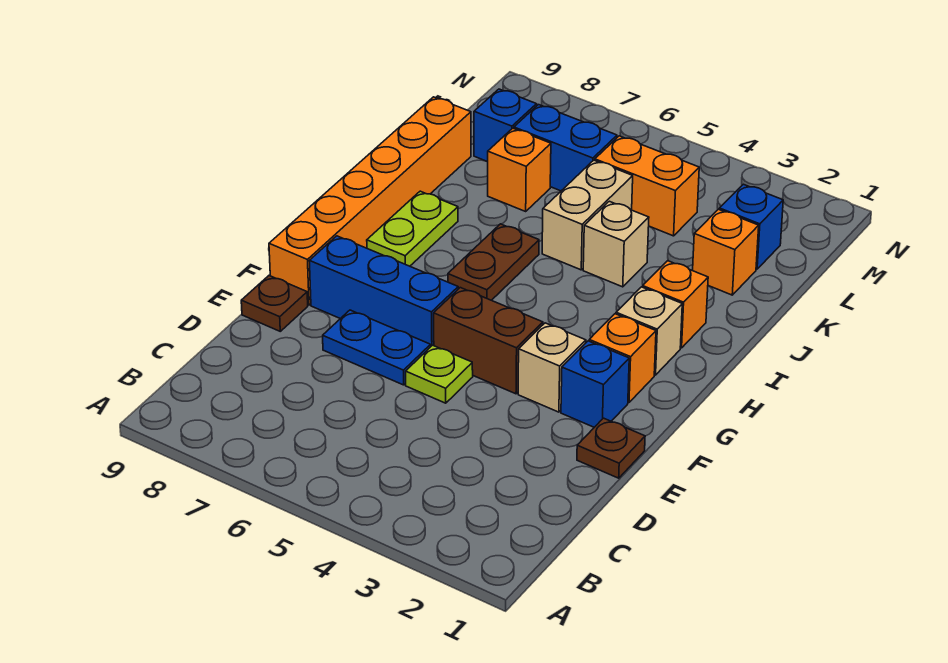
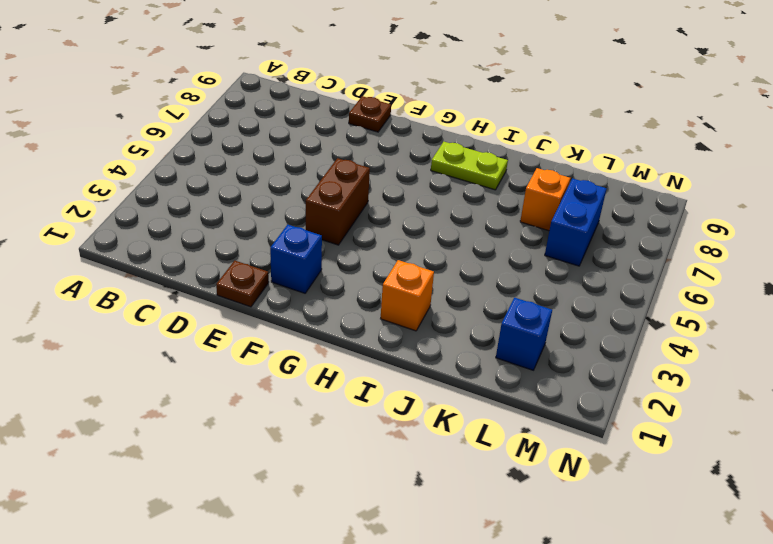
none -> lime 1x1 plate [406,345,473,403]
none -> blue 1x2 plate [323,310,431,385]
none -> tan 1x1 brick [518,323,586,412]

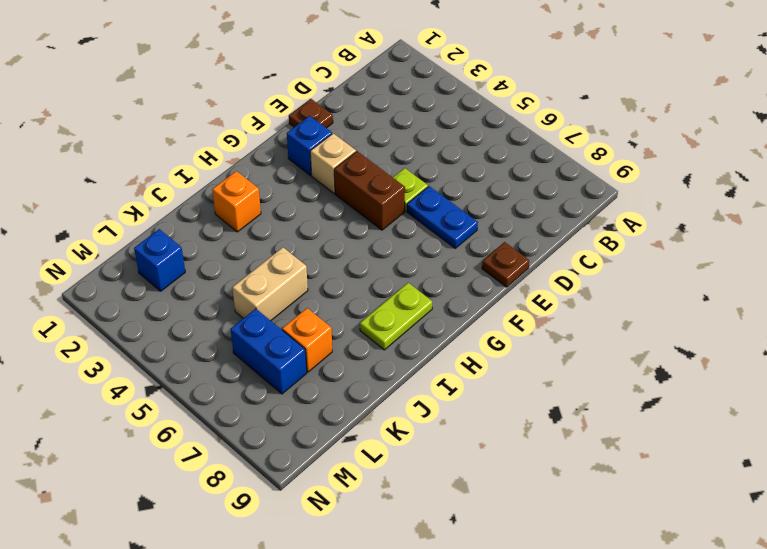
none -> blue 1x3 brick [310,236,458,346]
none -> orange 1x6 brick [269,97,471,305]
none -> orange 1x1 brick [589,314,656,403]

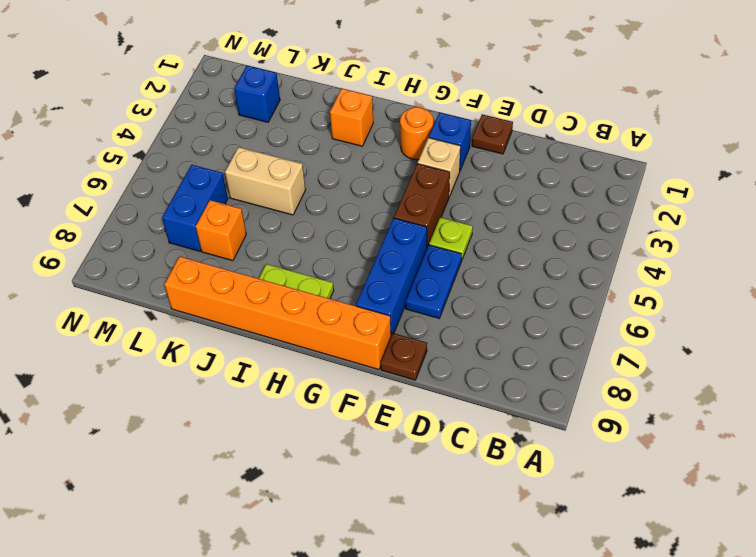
orange 1x1 round brick [400,107,433,160] -> orange 1x1 brick [589,314,656,403]
none -> tan 1x1 brick [616,287,682,375]
none -> brown 1x2 plate [448,224,539,300]
none -> tan 1x1 brick [583,201,649,287]

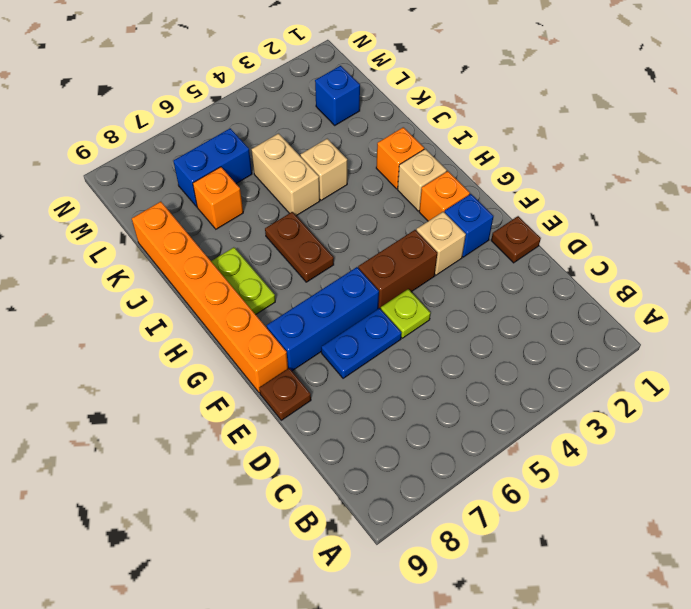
none -> orange 1x1 brick [693,209,759,295]
none -> orange 1x2 brick [595,136,699,236]
none -> blue 1x1 brick [474,89,537,162]

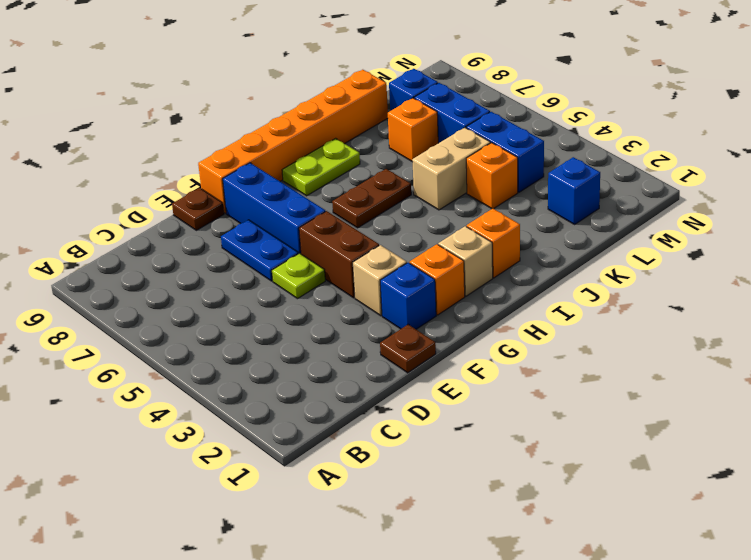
orange 1x1 brick [466,143,518,209] -> orange 1x1 brick moved to [693,209,759,295]
blue 1x2 brick [466,112,544,192] -> orange 1x2 brick [595,136,699,236]
none -> tan 1x1 brick [583,201,649,287]

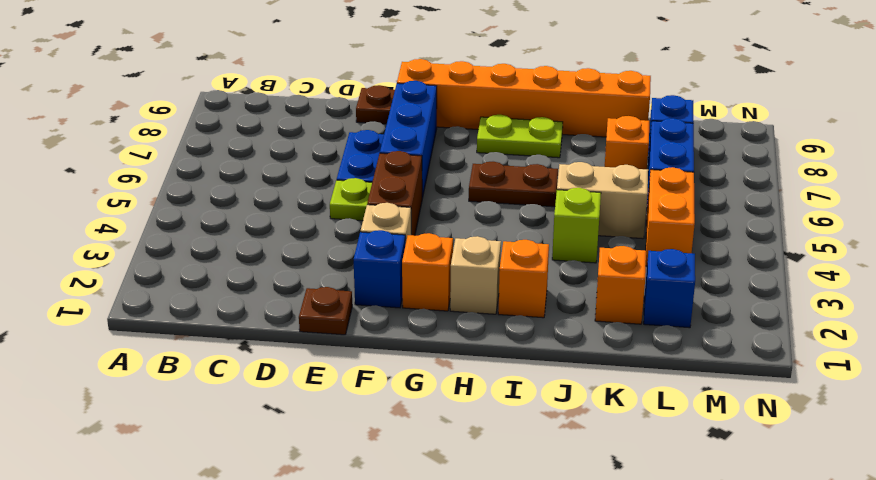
lime 1x1 brick [552,188,601,263] -> tan 1x1 brick [583,201,649,287]

